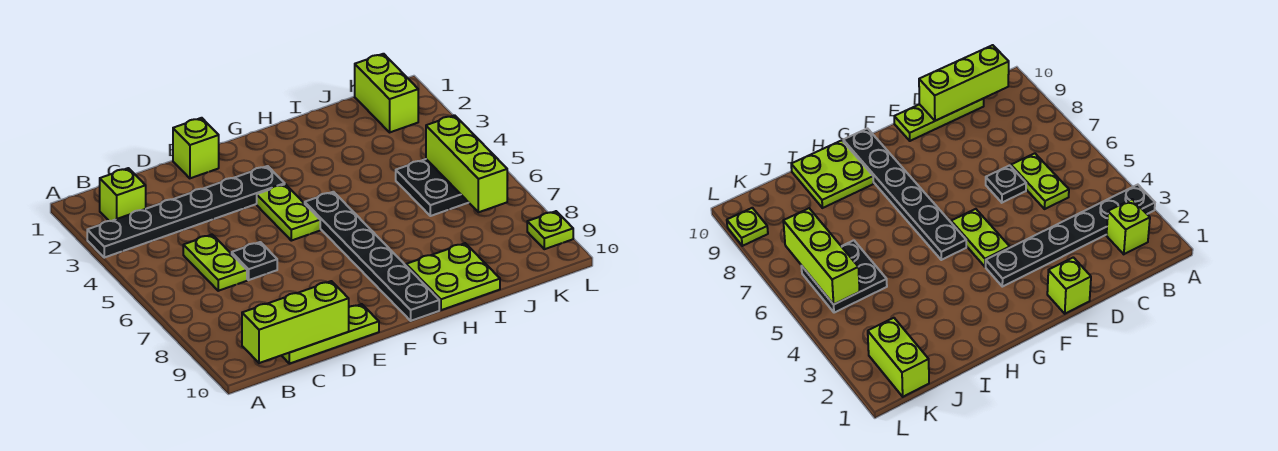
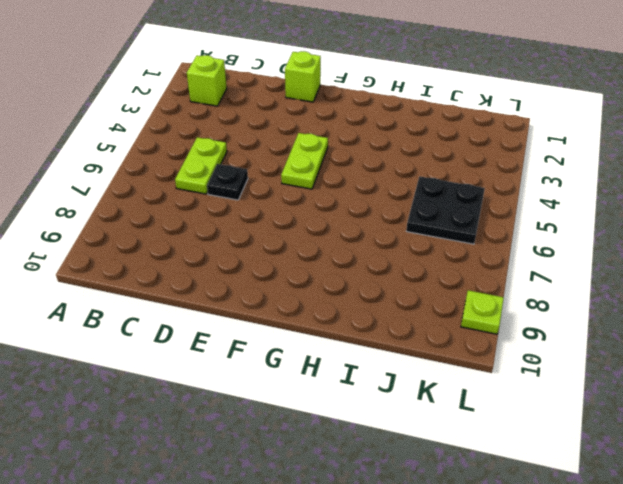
none -> black 1x6 plate [87,166,285,258]
none -> lime 1x3 plate [281,304,379,364]
none -> black 1x6 plate [305,192,439,321]

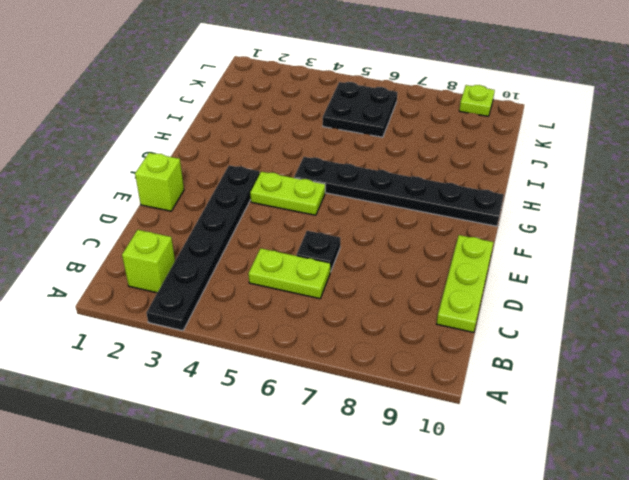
none -> lime 2x2 plate [406,243,500,310]
none -> lime 1x2 brick [355,54,418,132]
none -> lime 1x3 brick [242,281,349,363]

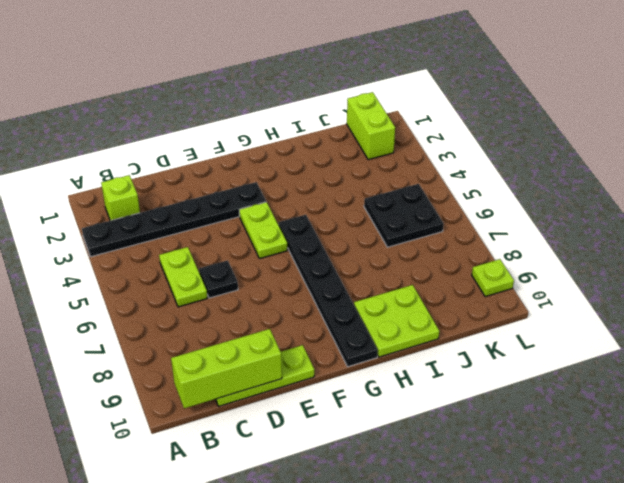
none -> lime 1x1 brick [173,118,219,178]
none -> lime 1x3 brick [426,115,507,212]

